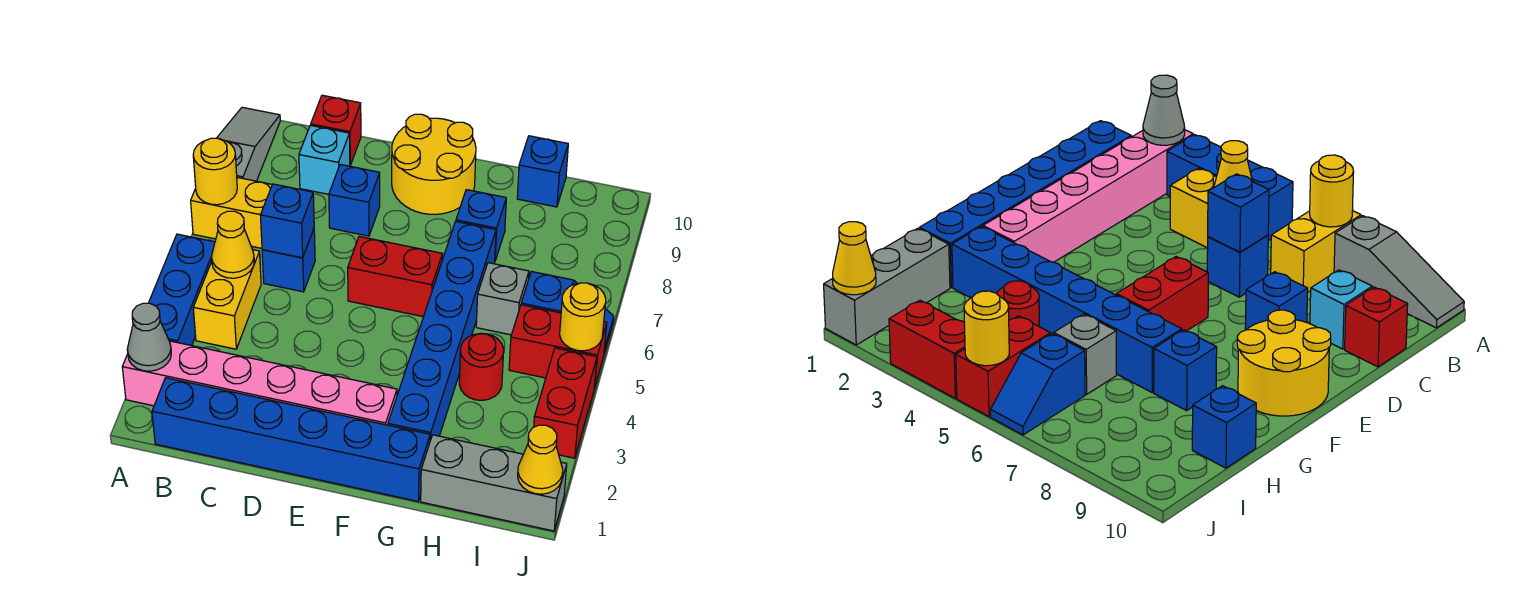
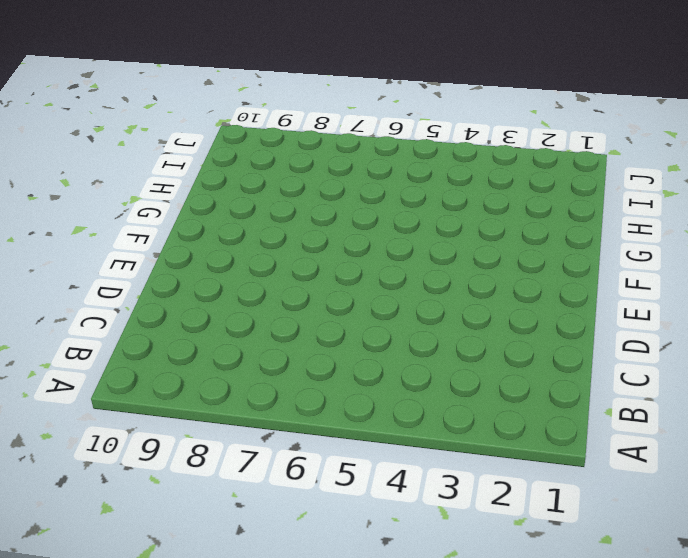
none -> pink 1x6 brick [122,341,397,425]
none -> blue 1x3 brick [149,234,215,346]
none -> yellow 1x2 brick [191,177,272,248]

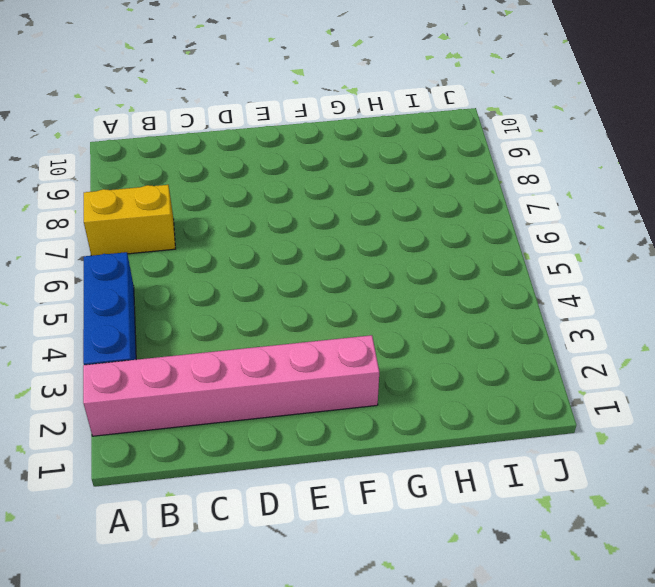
none -> grey 1x3 slope [217,107,280,181]
none -> blue 1x6 brick [152,378,430,501]
none -> yellow 1x2 brick [193,250,261,349]

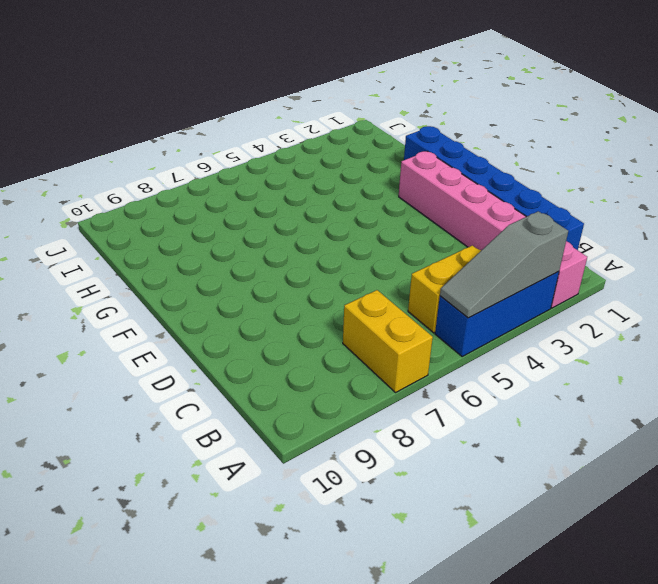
grey 1x3 slope [440,211,568,318] -> grey 1x3 slope moved to [217,107,280,181]
none -> blue 1x1 brick [262,229,315,292]
none -> cyan 1x1 brick [299,125,350,194]
none -> red 1x1 brick [311,95,361,165]

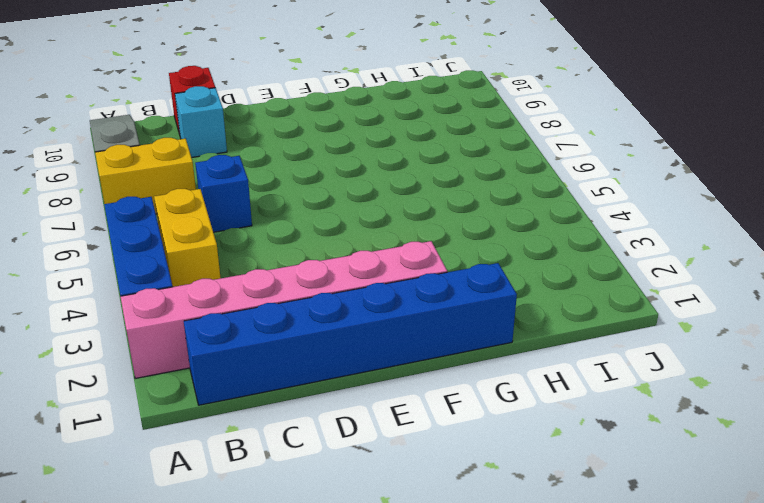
none -> blue 1x1 brick [329,164,380,236]
none -> red 1x2 brick [348,236,442,317]
none -> yellow 2x2 round brick [392,114,476,214]

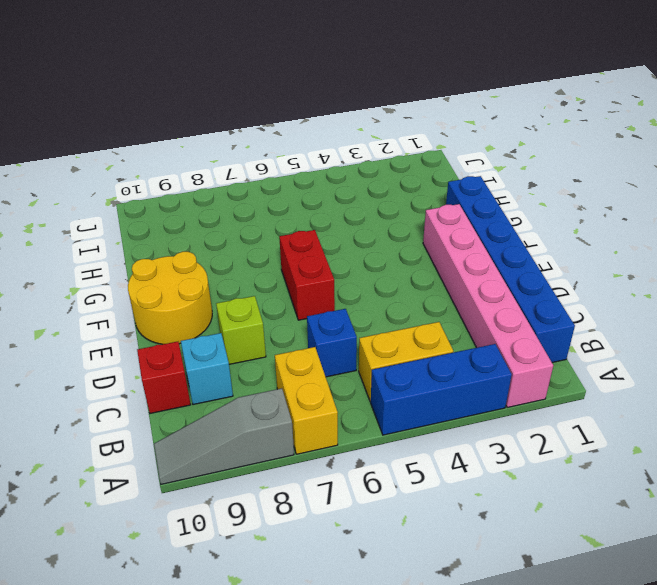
lime 1x1 brick [216,296,266,364] -> blue 1x1 brick [329,164,380,236]
none -> blue 1x6 brick [388,222,496,441]
none -> blue 1x1 brick [456,190,506,260]
none -> grey 1x3 brick [421,435,567,531]

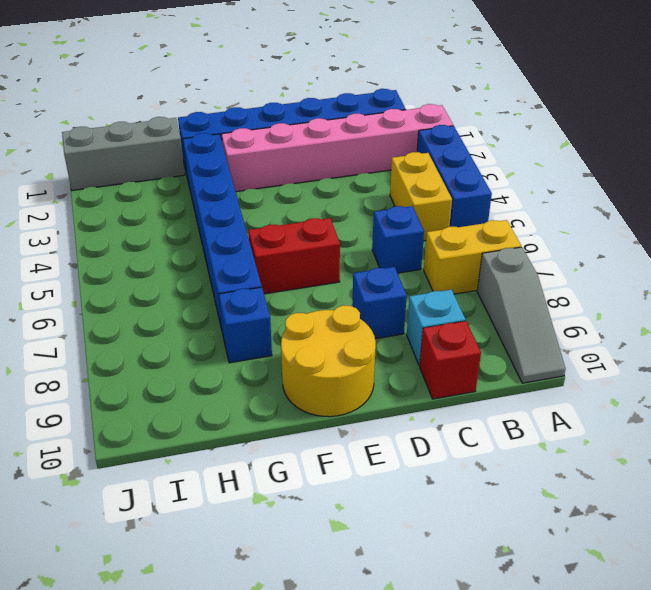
none -> red 1x1 round brick [459,333,504,400]
none -> grey 1x1 brick [476,263,529,335]
none -> blue 1x1 brick [517,136,568,207]

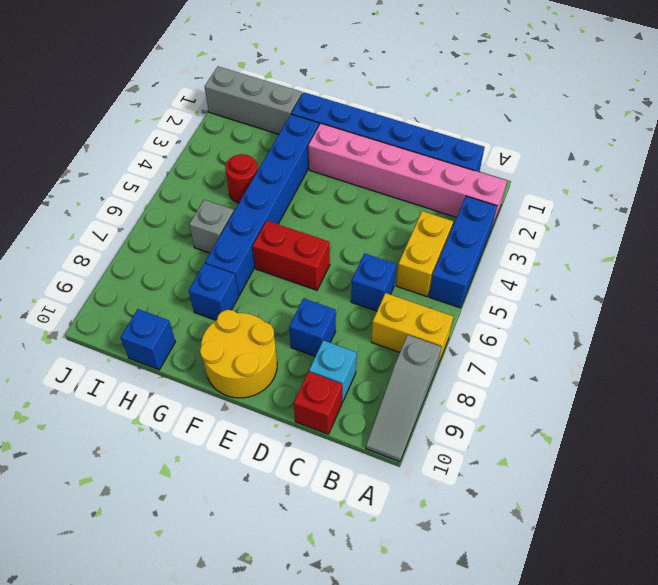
none -> red 1x2 brick [509,305,607,388]
none -> blue 1x2 slope [521,271,614,353]
none -> red 1x2 brick [534,348,597,458]

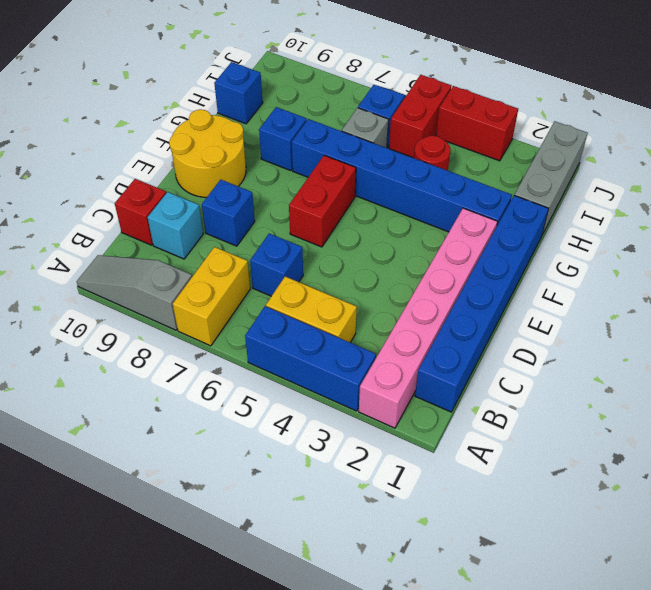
none -> grey 1x1 cone [127,303,171,371]
none -> yellow 1x1 round brick [193,138,237,205]
none -> yellow 1x1 cone [212,211,254,278]

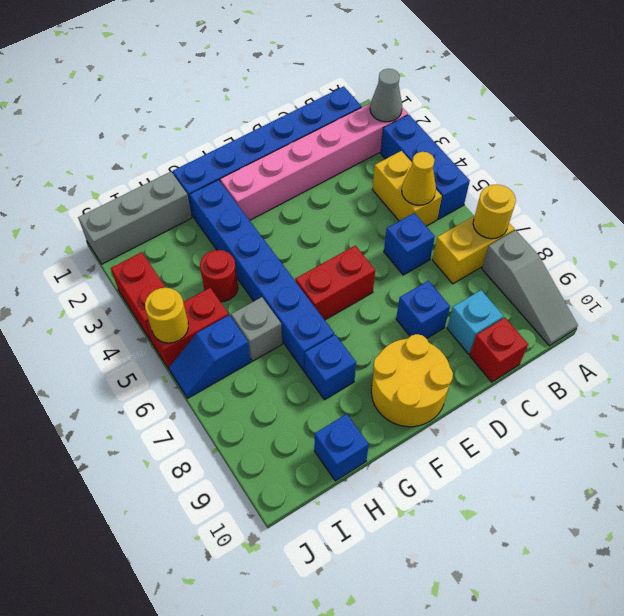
none -> blue 1x1 brick [260,184,314,258]
none -> yellow 1x1 cone [518,425,563,494]

